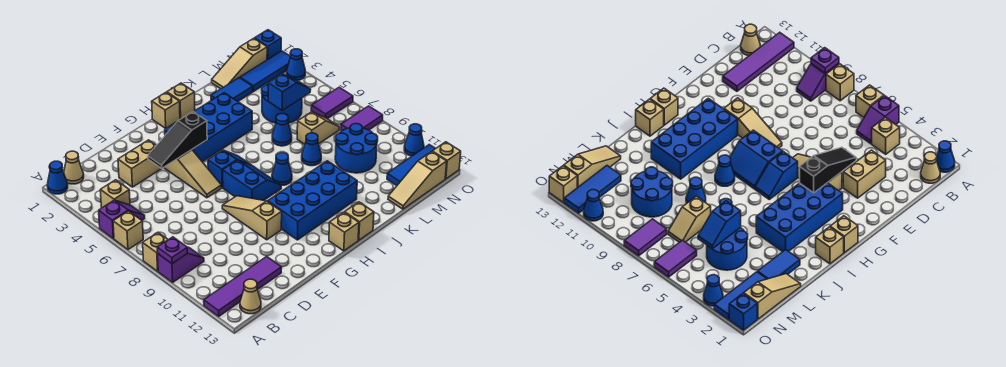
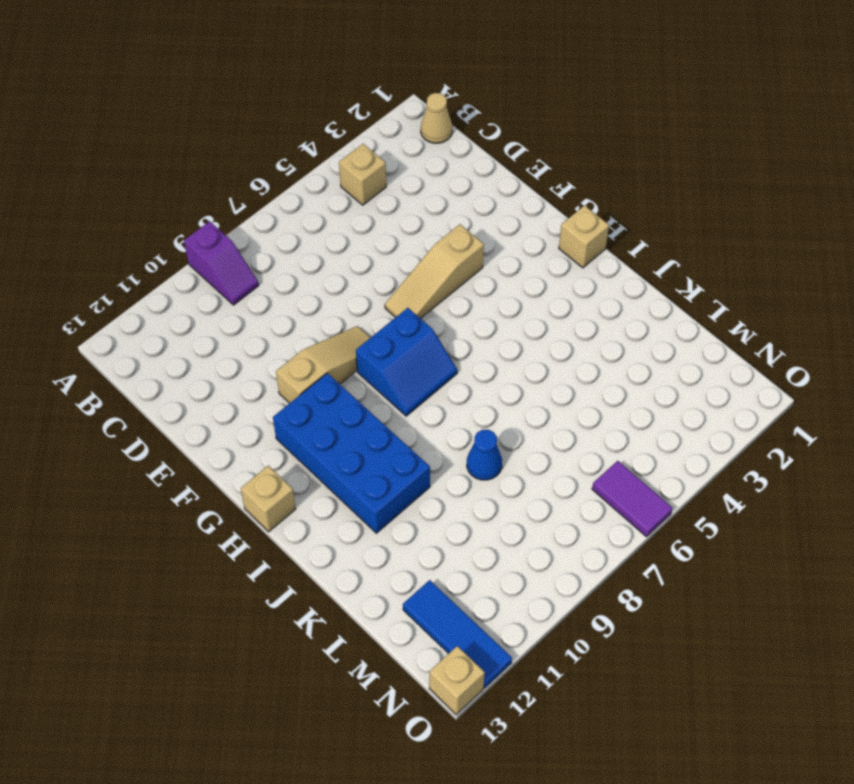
none -> blue 1x1 cone [47,161,68,194]
none -> purple 1x2 slope [99,200,145,239]
none -> tan 1x1 brick [113,211,143,249]
none -> tan 1x1 brick [143,232,168,271]

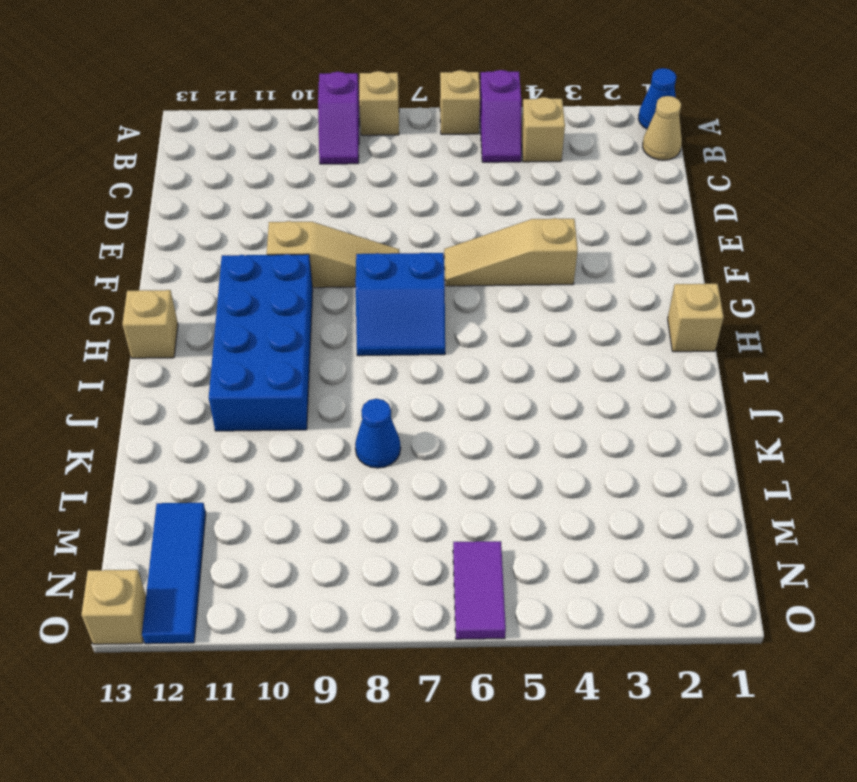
none -> purple 1x4 tile [204,257,282,316]
none -> tan 1x1 cone [240,279,261,314]
none -> tan 1x2 brick [118,140,161,187]
none -> blue 2x4 brick [165,93,252,162]

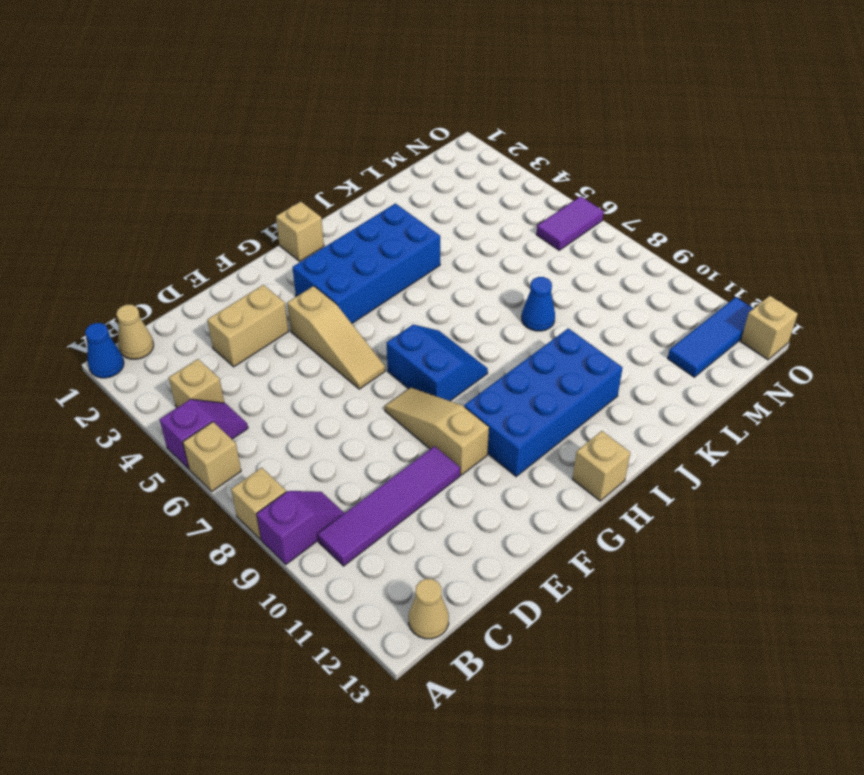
purple 1x4 tile [318,446,460,566] -> purple 1x4 tile moved to [204,257,282,316]
none -> blue 1x2 slope [208,150,251,188]
none -> tan 1x1 brick [167,83,195,119]
none -> blue 1x1 cone [272,153,292,185]
none -> tan 1x1 brick [345,202,374,240]

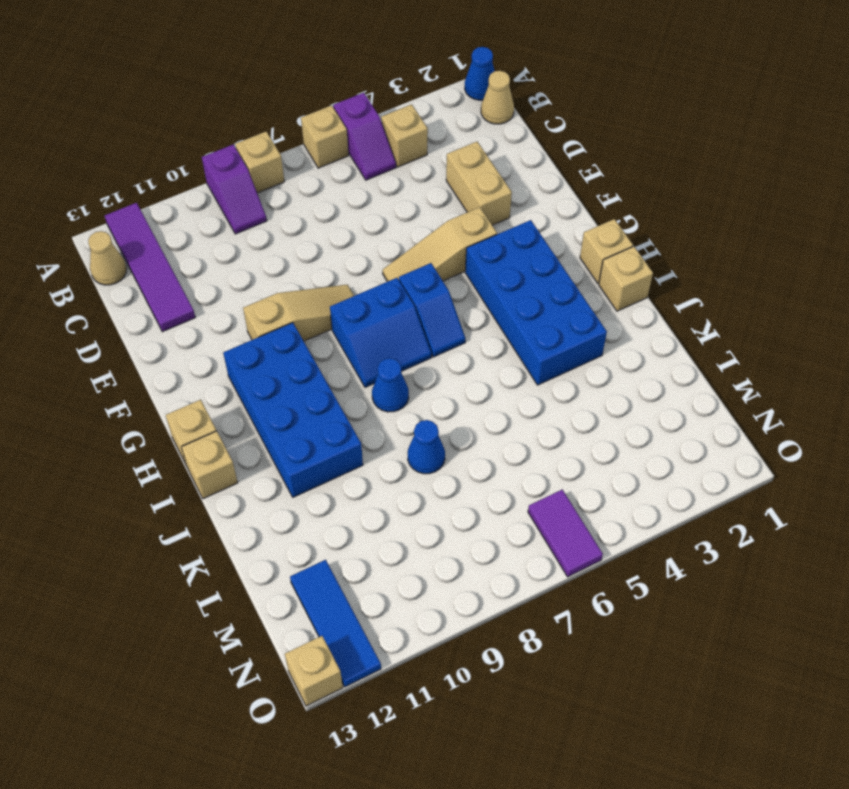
none -> blue 1x2 tile [211,78,253,101]
none -> blue 1x1 cone [272,114,292,146]
none -> tan 1x3 slope [212,38,267,89]
none -> blue 2x2 round brick [262,84,302,123]

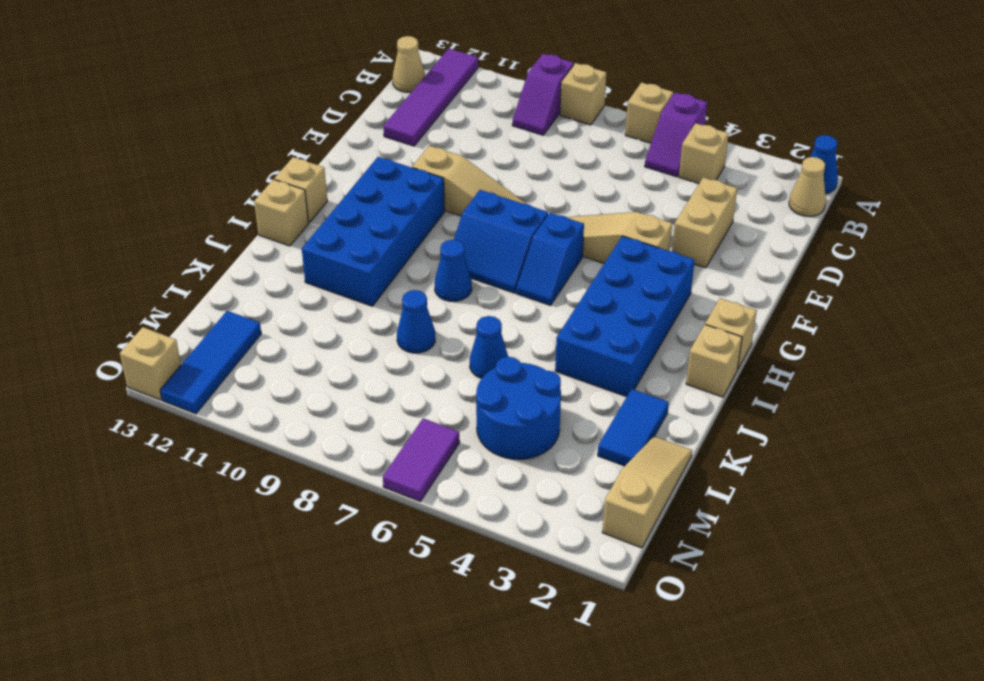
none -> tan 1x2 slope [297,112,339,144]
none -> blue 2x2 round brick [335,124,378,173]
none -> tan 1x3 slope [388,152,447,209]
none -> blue 1x3 tile [240,51,290,92]

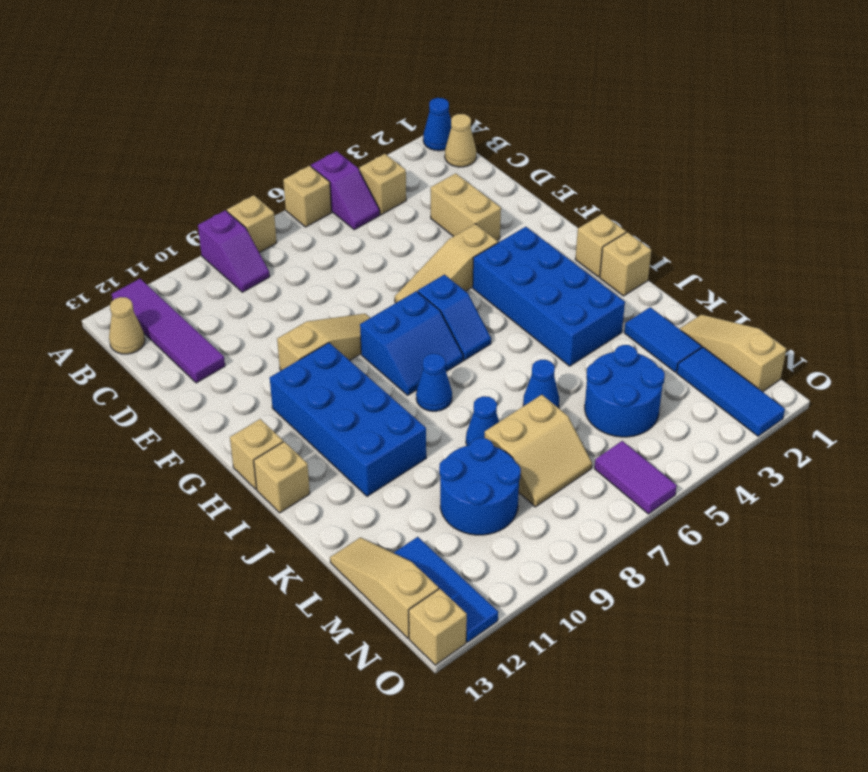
tan 2x2 slope [485,395,592,507] -> tan 1x2 slope [297,112,339,144]
none -> purple 1x2 tile [341,106,383,131]
none -> blue 1x1 brick [255,30,281,60]
none -> blue 1x1 cone [287,49,305,80]
none -> blue 1x1 cone [404,124,424,156]

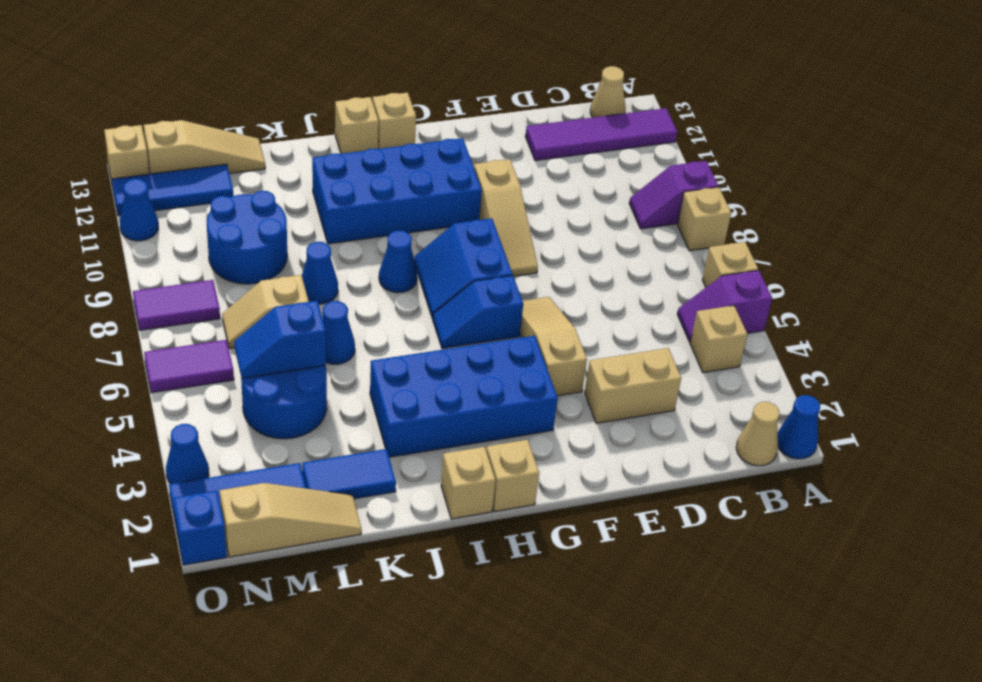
none -> purple 1x1 plate [157,237,187,264]
none -> black 1x3 slope [148,112,207,169]

